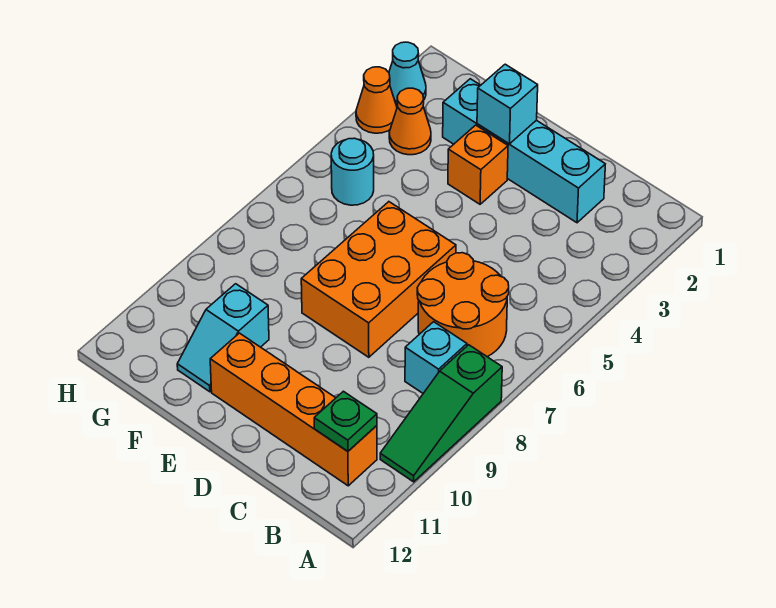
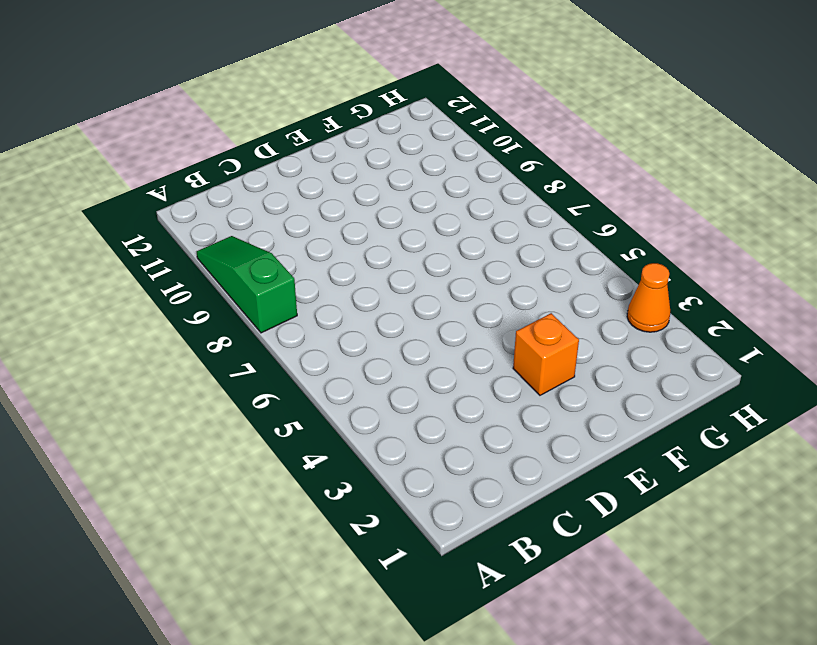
none -> orange 2x2 round brick [417,253,509,357]
none -> cyan 1x1 brick [405,322,467,393]
none -> orange 1x4 brick [210,333,377,486]

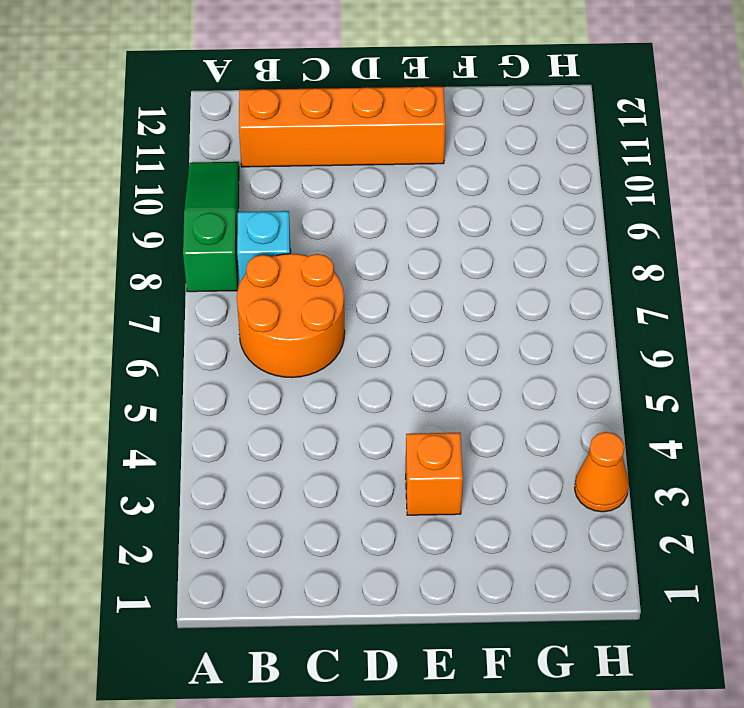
none -> cyan 1x4 brick [443,79,605,223]
none -> orange 2x3 brick [301,202,456,357]
none -> cyan 1x2 slope [177,284,269,392]

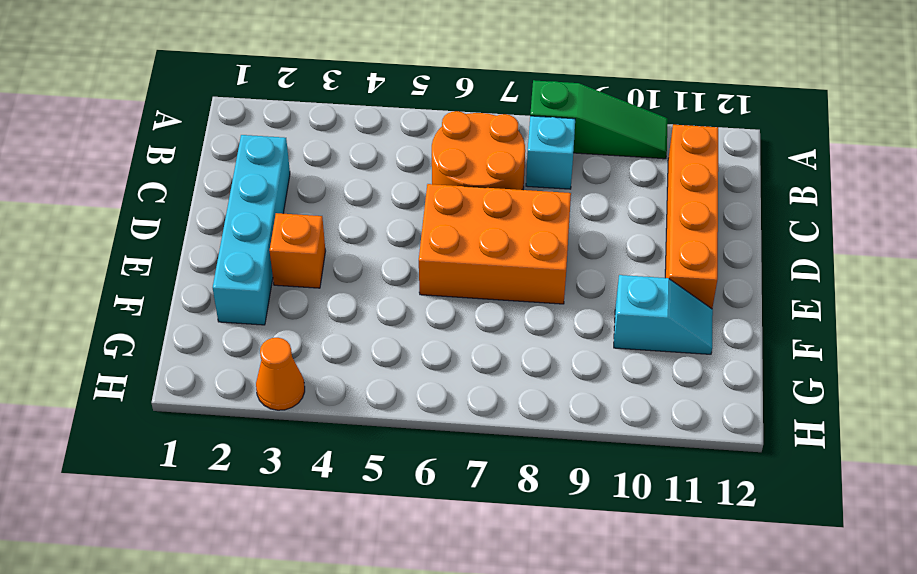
none -> orange 1x1 cone [389,88,431,155]
none -> cyan 1x1 round brick [331,138,374,205]
none -> cyan 1x1 cone [389,42,426,107]

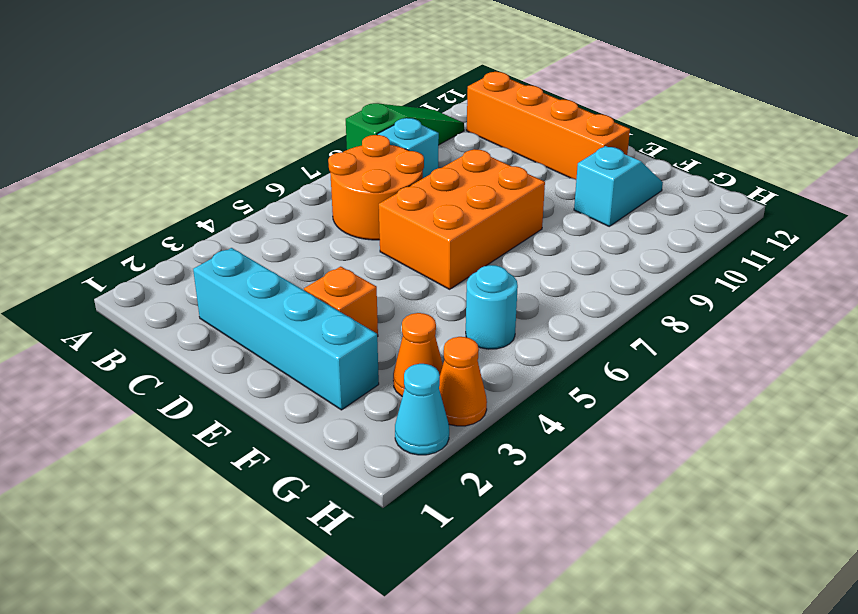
none -> green 1x1 plate [314,391,377,451]
none -> cyan 1x1 brick [477,64,538,144]

